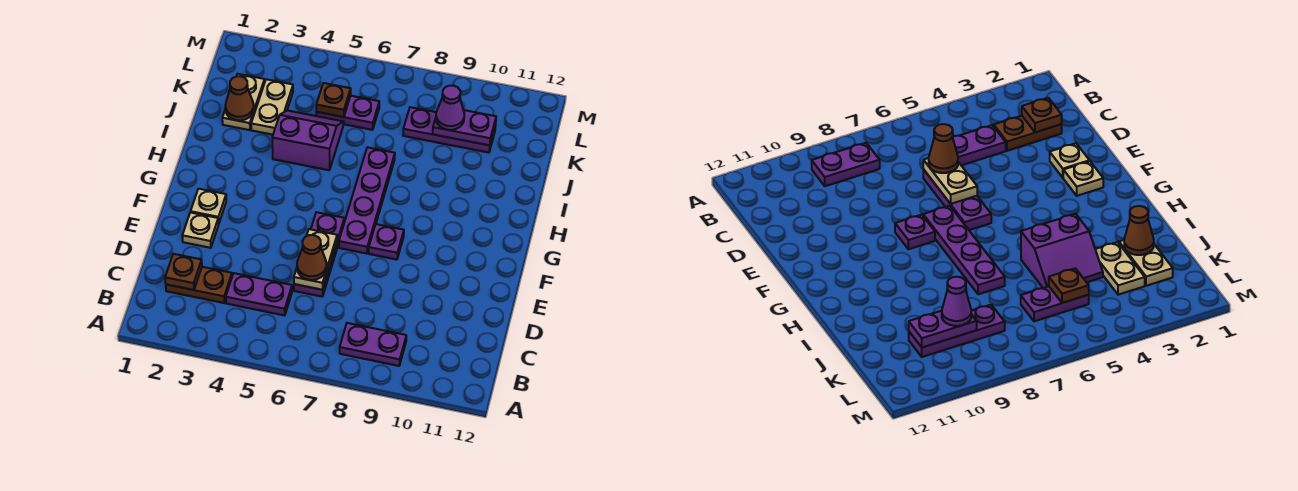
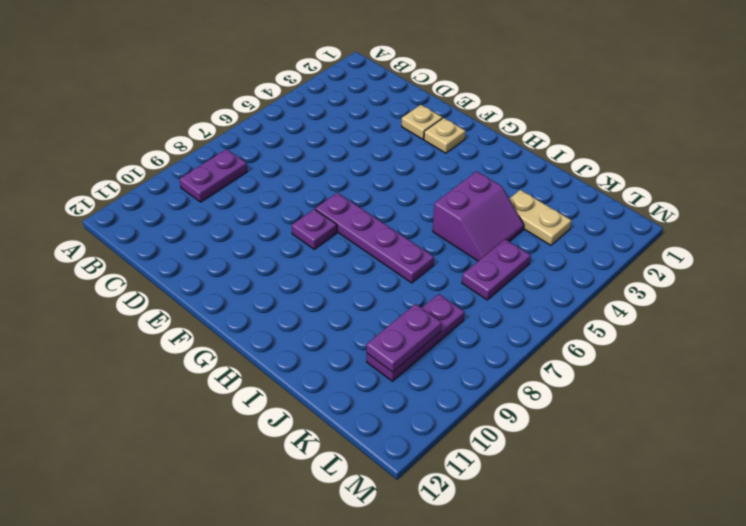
none -> brown 1x2 plate [166,267,232,303]
none -> purple 1x2 plate [226,273,292,316]
none -> purple 1x3 plate [294,212,344,297]

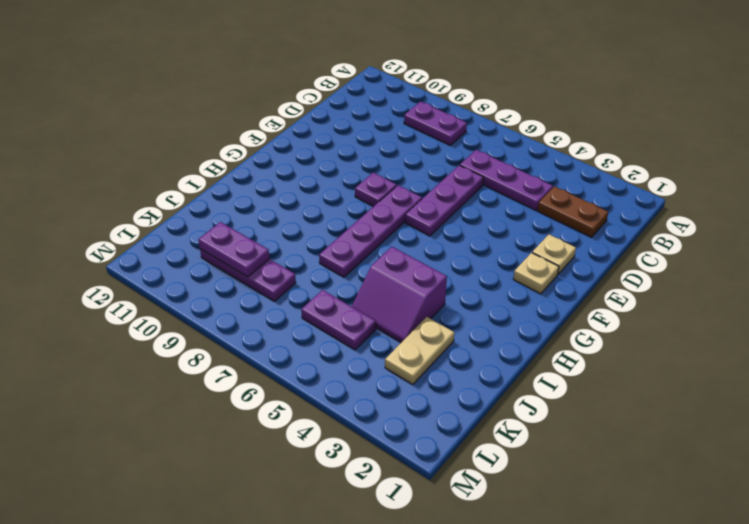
purple 1x3 plate [460,150,553,210] -> purple 1x2 plate [226,273,292,316]
none -> tan 1x2 plate [222,74,265,130]
none -> brown 1x1 plate [165,254,202,290]
none -> tan 1x2 plate [294,229,337,290]

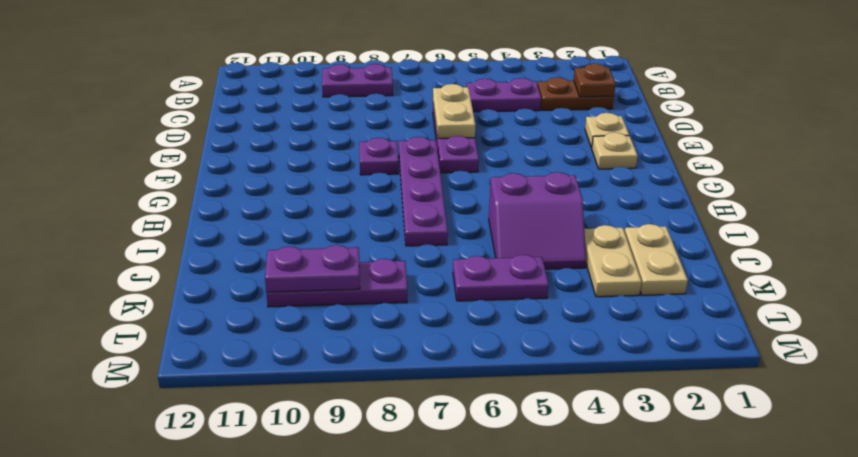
none -> brown 1x1 cone [225,76,254,120]
none -> brown 1x1 plate [316,83,351,117]
none -> brown 1x1 cone [297,235,327,280]

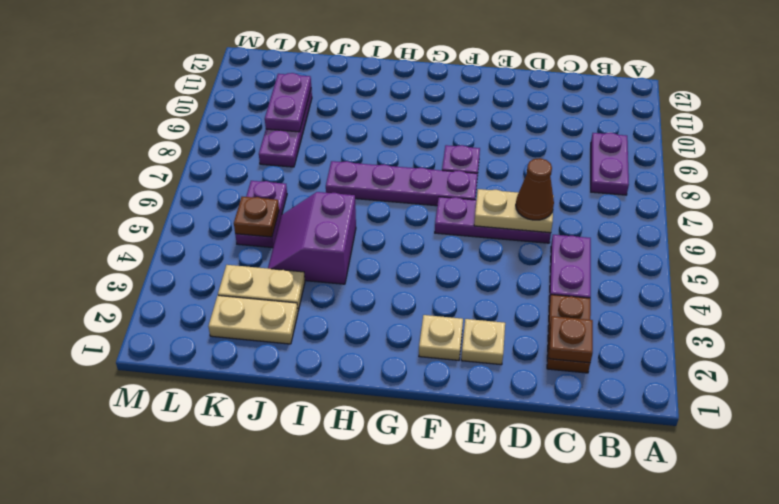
none -> brown 1x1 cone [225,76,254,120]
none -> purple 1x1 cone [436,85,464,130]

